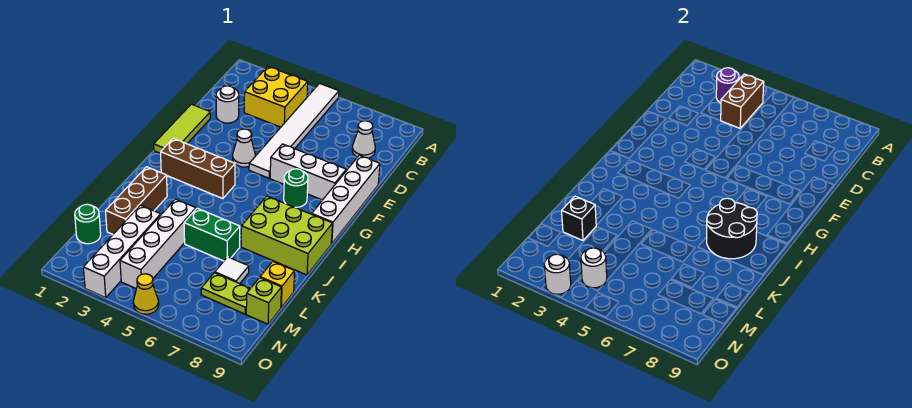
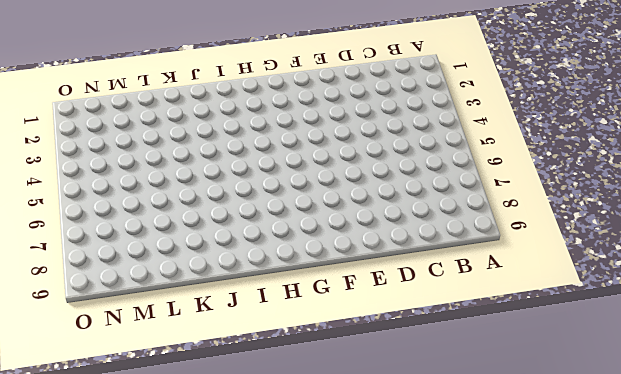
none -> white 1x6 tile [249,83,339,178]
none -> yellow 2x2 brick [244,67,308,127]
none -> white 1x1 cone [352,121,375,158]

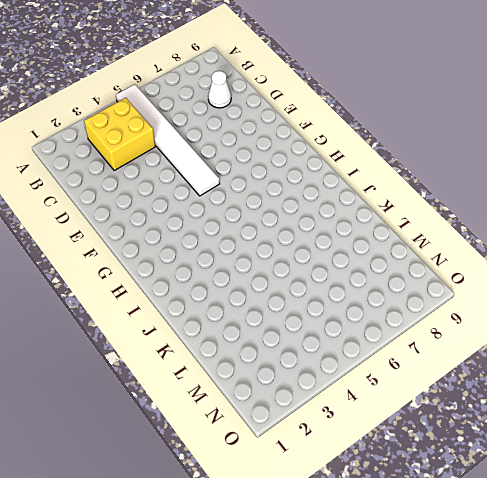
none -> white 1x1 round brick [216,86,239,123]
none -> lime 1x3 tile [154,104,210,154]
none -> white 1x4 brick [312,155,380,244]

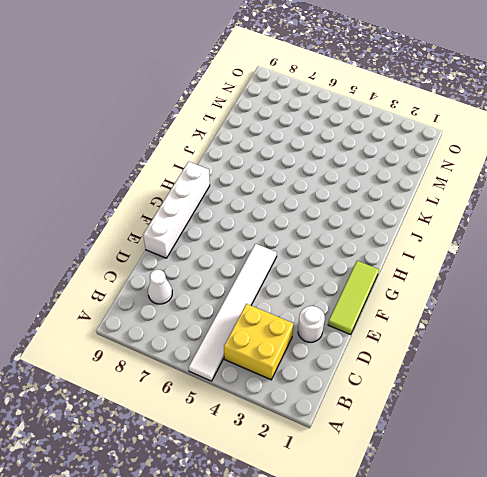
none -> white 1x1 cone [233,129,256,167]
none -> white 1x3 brick [270,144,346,200]
none -> green 1x1 round brick [284,169,308,207]

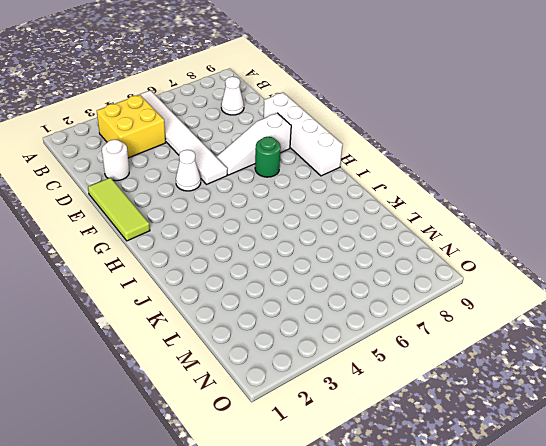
white 1x3 slope [216,113,291,175] -> white 1x3 brick [270,144,346,200]
none -> brown 1x3 brick [161,138,235,199]
none -> lime 2x3 brick [241,196,332,275]
none -> brown 1x3 brick [106,167,167,234]

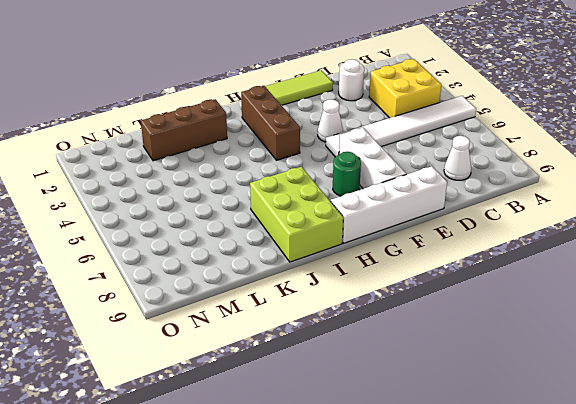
none -> white 1x4 brick [120,199,196,289]
none -> green 1x2 brick [184,208,240,261]
none -> white 1x4 brick [83,205,161,298]

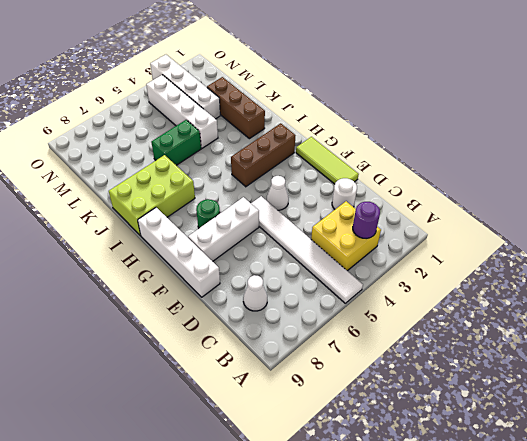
none -> white 1x1 tile [215,257,249,284]
none -> yellow 1x1 brick [260,262,295,307]
none -> green 1x1 round brick [75,204,101,244]

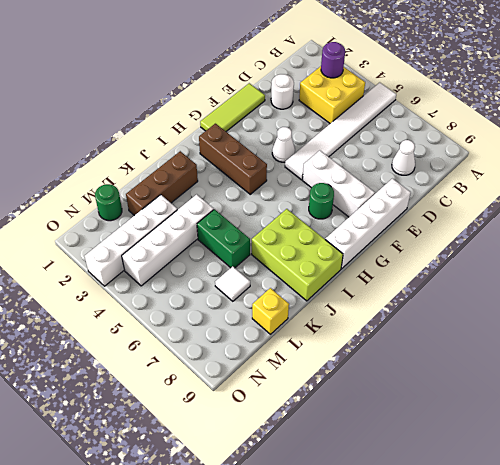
none -> lime 1x2 plate [201,273,250,314]
none -> lime 1x1 brick [246,278,281,324]
none -> yellow 1x1 cone [133,274,159,314]

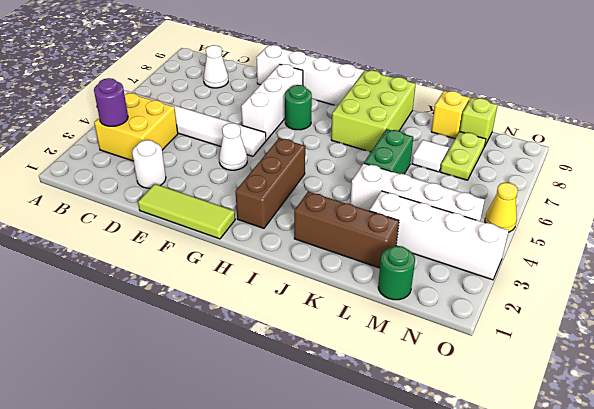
none -> brown 1x2 brick [720,74,764,128]
none -> black 2x2 round brick [707,198,757,259]
none -> black 1x1 brick [562,196,596,240]

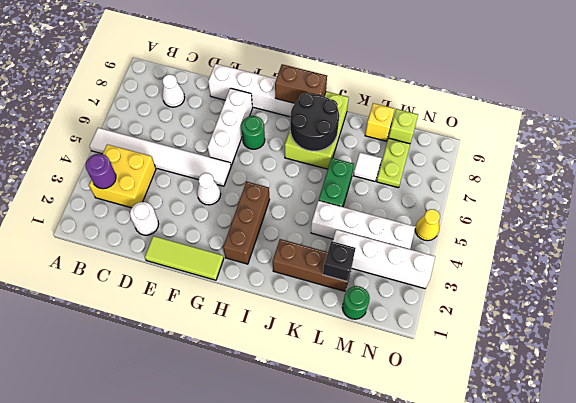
brown 1x2 brick [275,64,327,103] -> brown 1x2 brick moved to [720,74,764,128]
none -> white 1x1 round brick [581,248,607,288]
none -> white 1x1 round brick [544,254,571,294]

